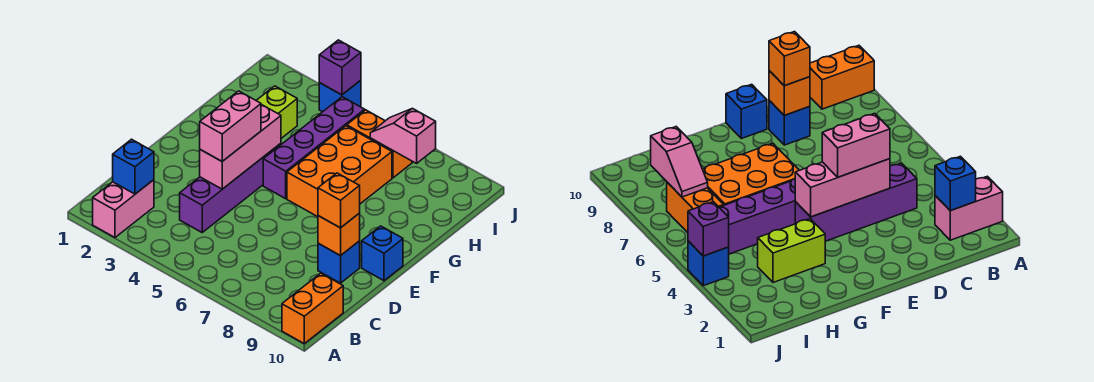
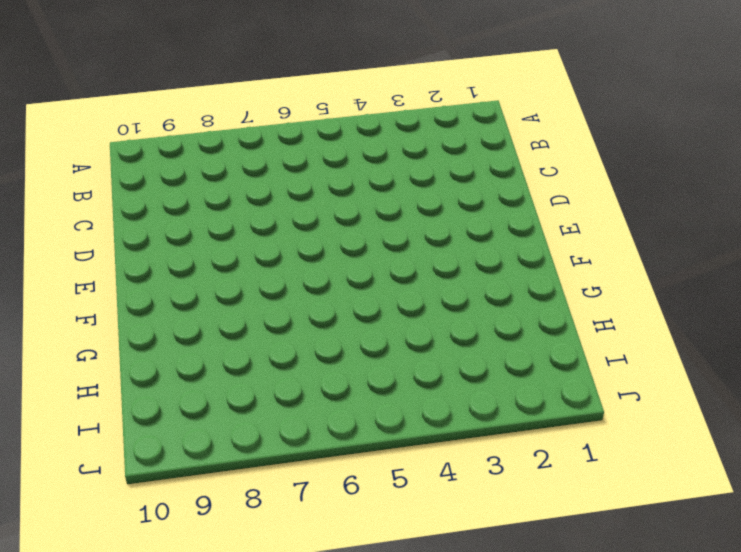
none -> pink 1x2 brick [93,180,154,237]
none -> orange 1x2 brick [282,273,343,343]
none -> purple 1x4 brick [180,143,281,232]

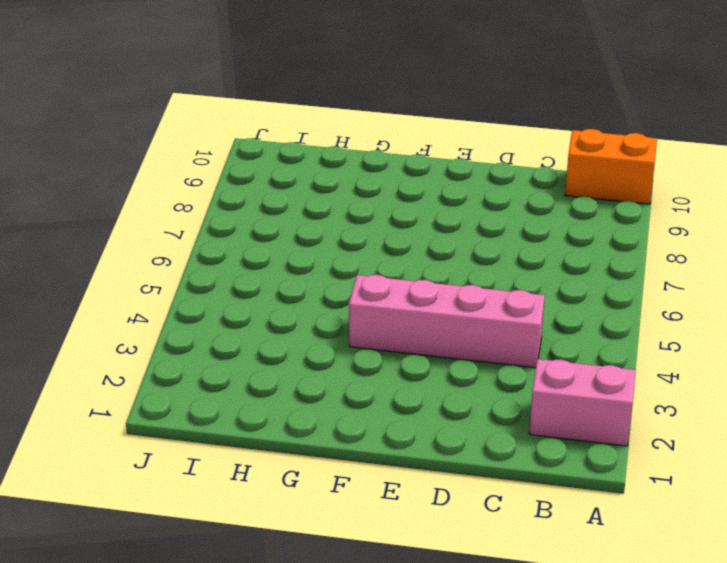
pink 1x4 brick [349,275,545,368] -> purple 1x4 brick [180,143,281,232]
none -> blue 1x1 brick [318,241,360,283]
none -> blue 1x1 brick [362,226,403,281]
none -> purple 1x4 brick [263,97,365,199]

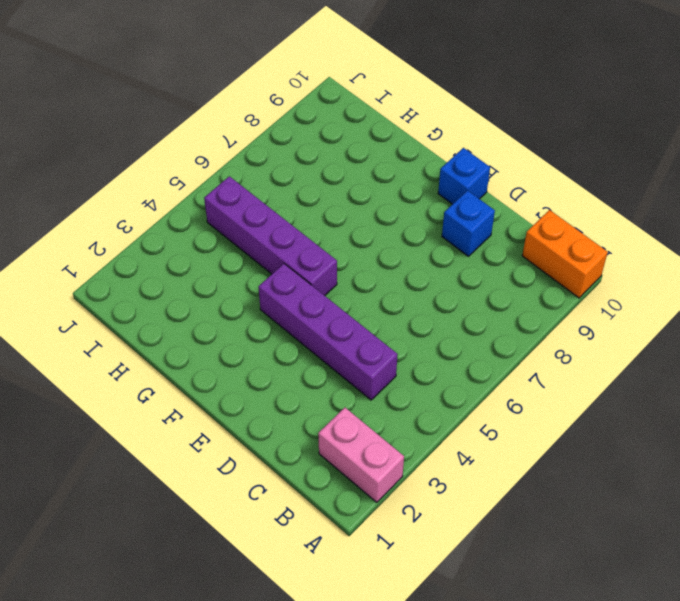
none -> orange 2x3 brick [287,126,392,217]
none -> lime 1x2 brick [256,86,297,138]
none -> orange 1x2 brick [347,110,412,178]

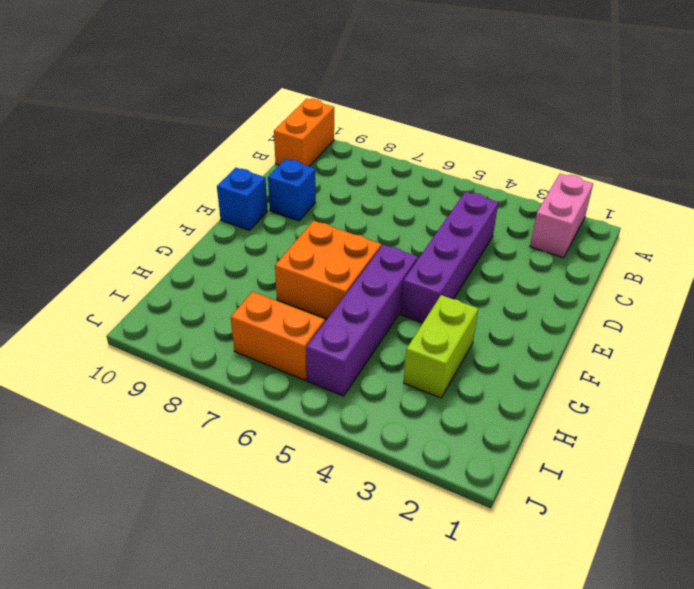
orange 2x2 brick [275,221,381,319] -> orange 2x3 brick [287,126,392,217]
none -> blue 1x1 brick [319,80,361,112]
none -> blue 1x1 brick [113,139,154,194]
none -> pink 1x3 brick [200,104,281,189]

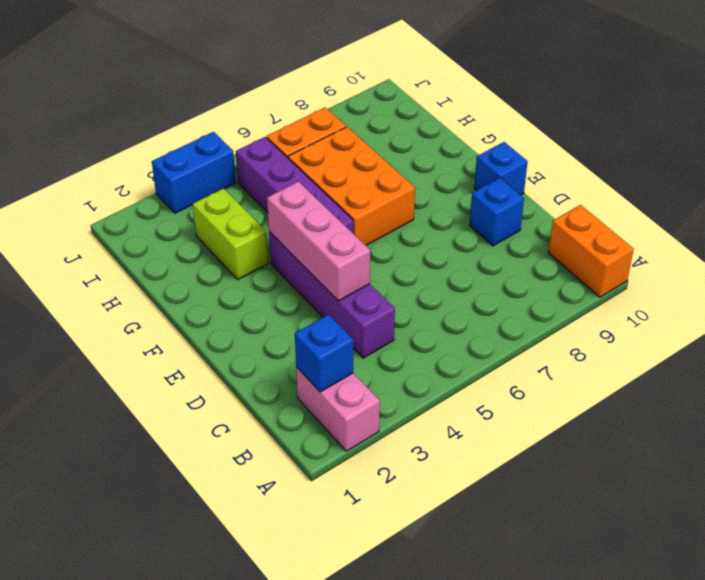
blue 1x2 brick [152,132,236,213] -> blue 1x1 brick [319,80,361,112]
none -> orange 1x1 brick [318,213,360,256]
none -> pink 1x2 slope [370,108,436,163]
none -> purple 1x1 brick [319,40,361,95]

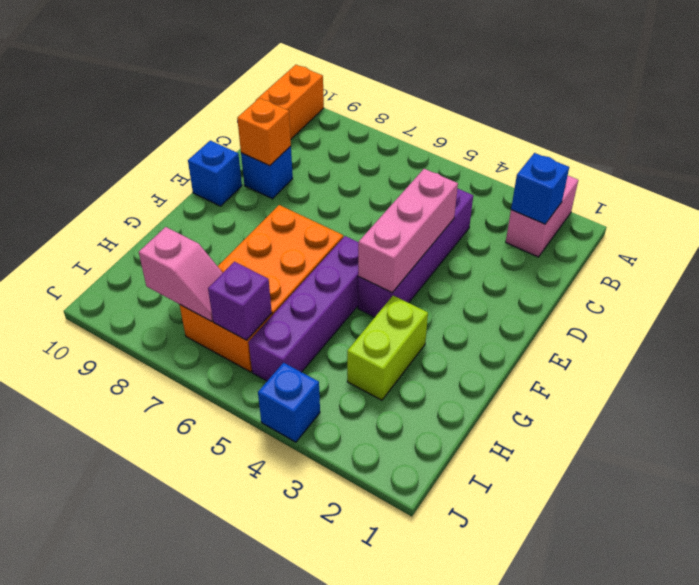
purple 1x1 brick [208,262,272,340] -> purple 1x1 brick moved to [319,40,361,95]
none -> pink 1x2 brick [200,91,261,161]
none -> orange 1x1 brick [318,173,360,228]

